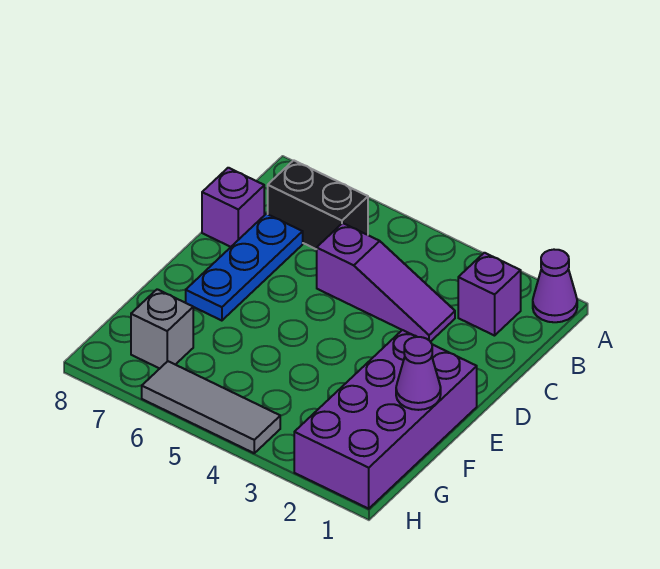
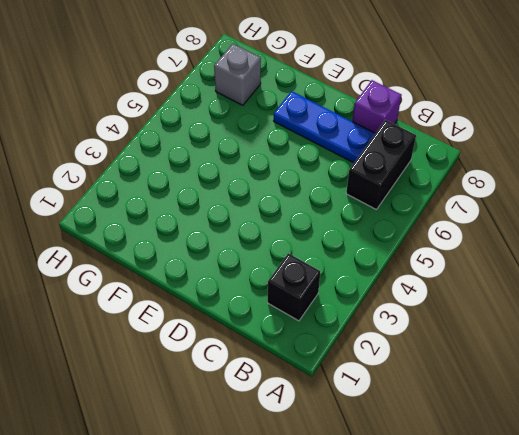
black 1x1 brick [268,253,320,321] -> purple 1x1 brick [458,253,521,336]
none -> purple 1x1 cone [533,250,577,322]
none -> purple 1x3 slope [317,223,455,342]

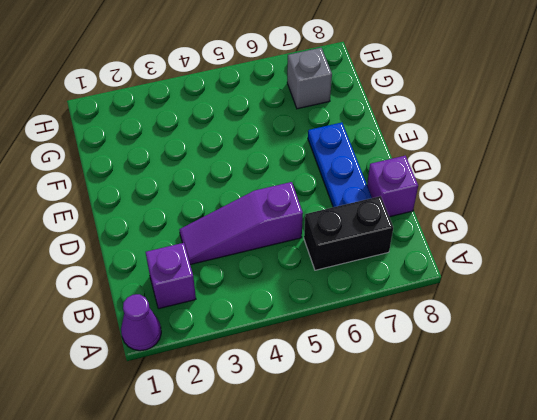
none -> purple 2x4 brick [294,330,477,509]
none -> grey 1x3 tile [142,361,280,453]

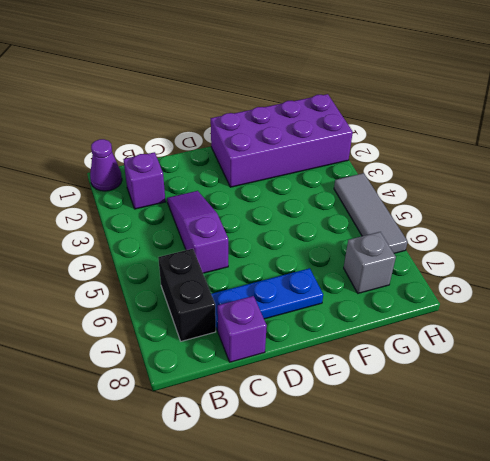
none -> purple 1x1 cone [396,337,441,410]

